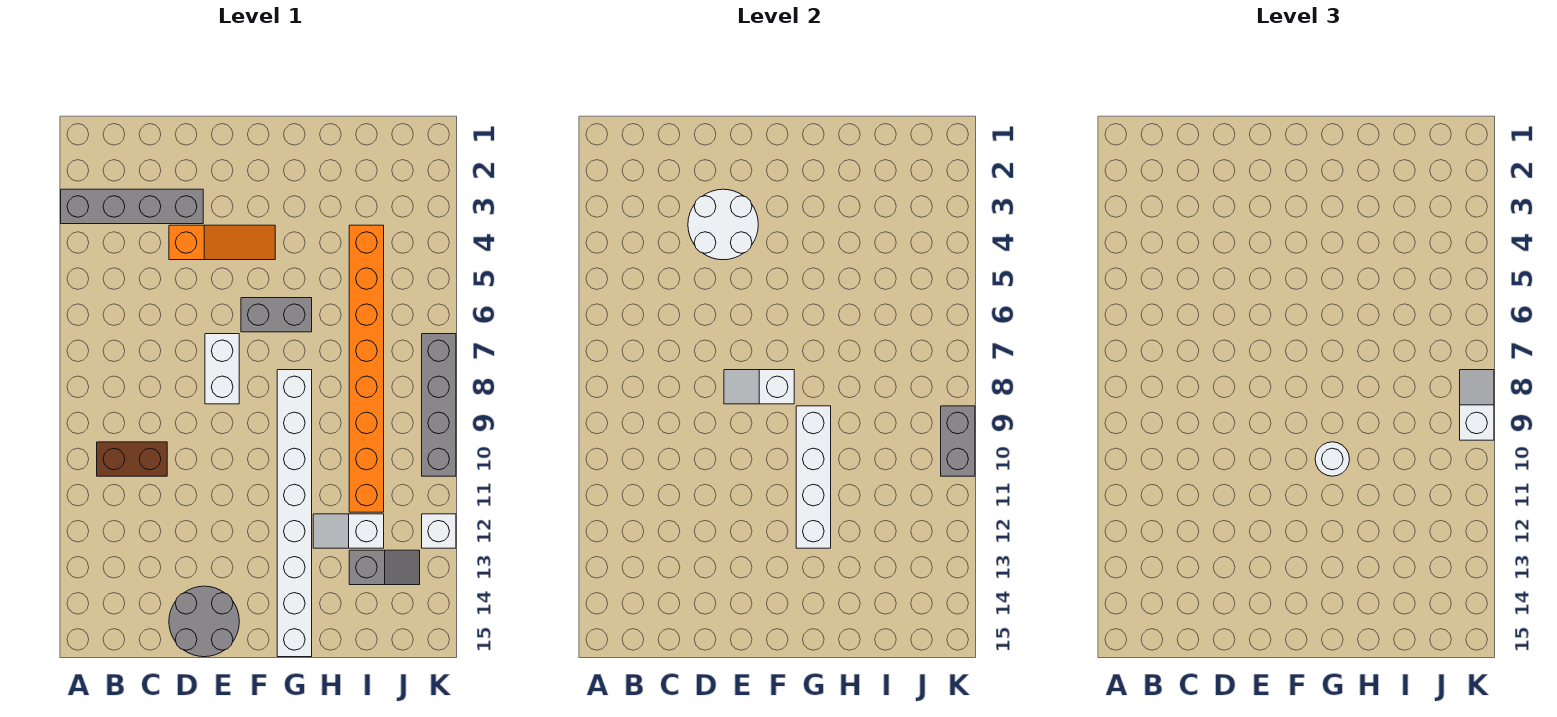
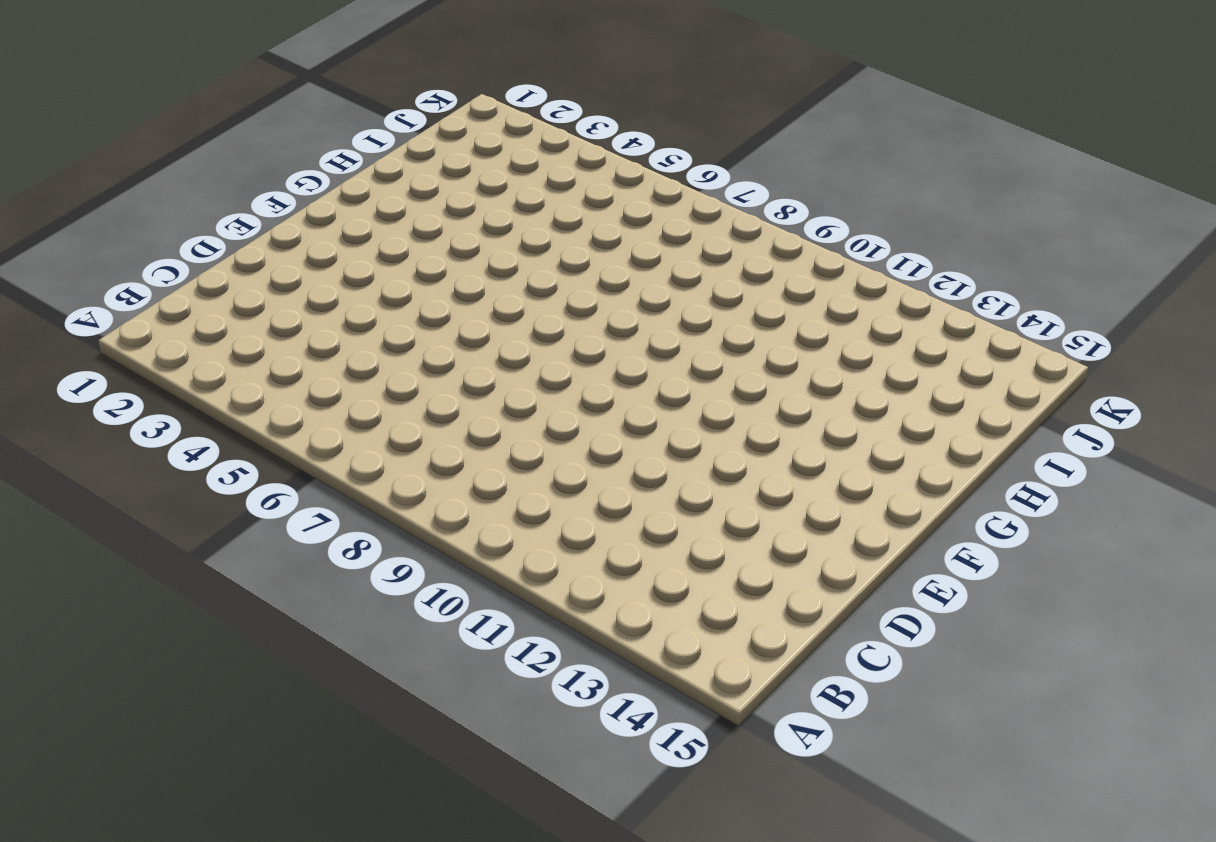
none -> grey 1x4 brick [61,189,203,224]
none -> brown 1x2 brick [97,442,167,476]
none -> orange 1x3 slope [169,225,275,260]

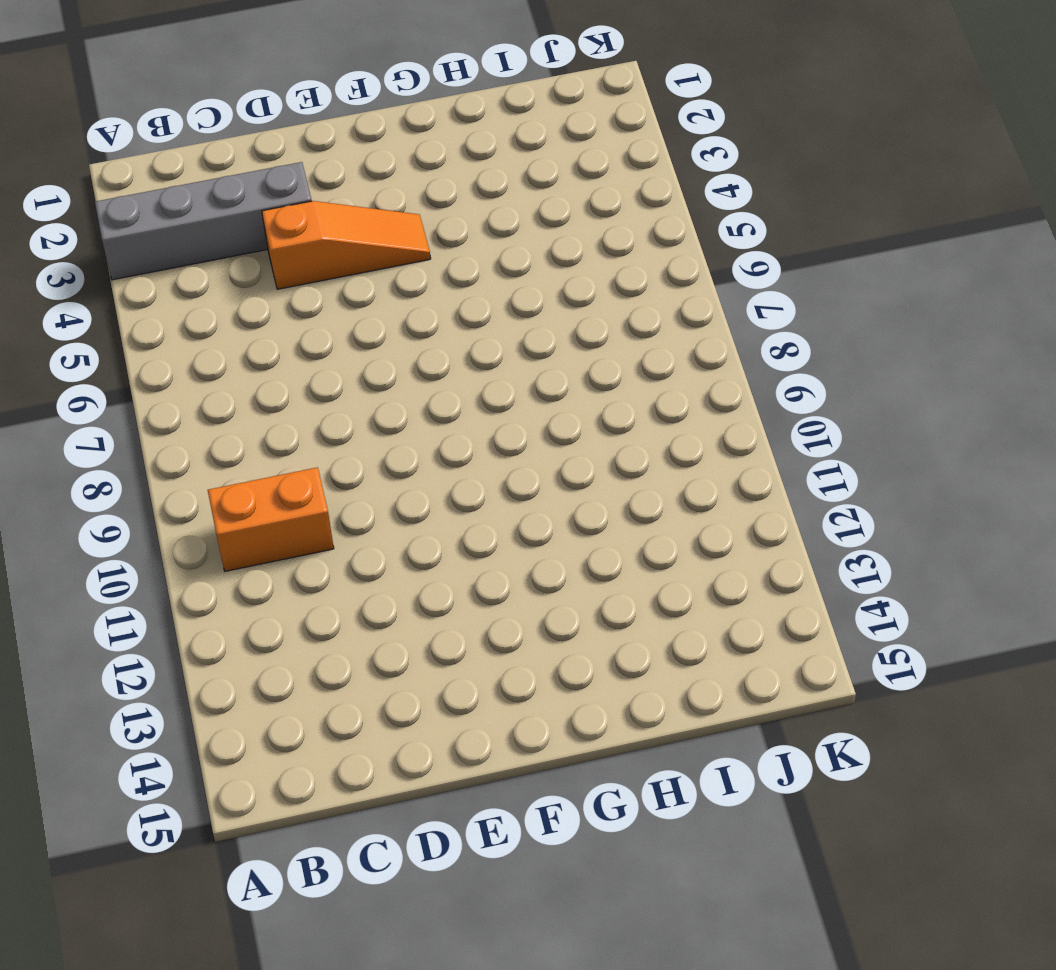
orange 1x2 brick [208,467,334,571] -> brown 1x2 brick [97,442,167,476]
none -> grey 2x2 round brick [169,586,239,657]
none -> white 1x2 brick [205,334,239,404]
none -> grey 1x2 brick [241,298,312,332]

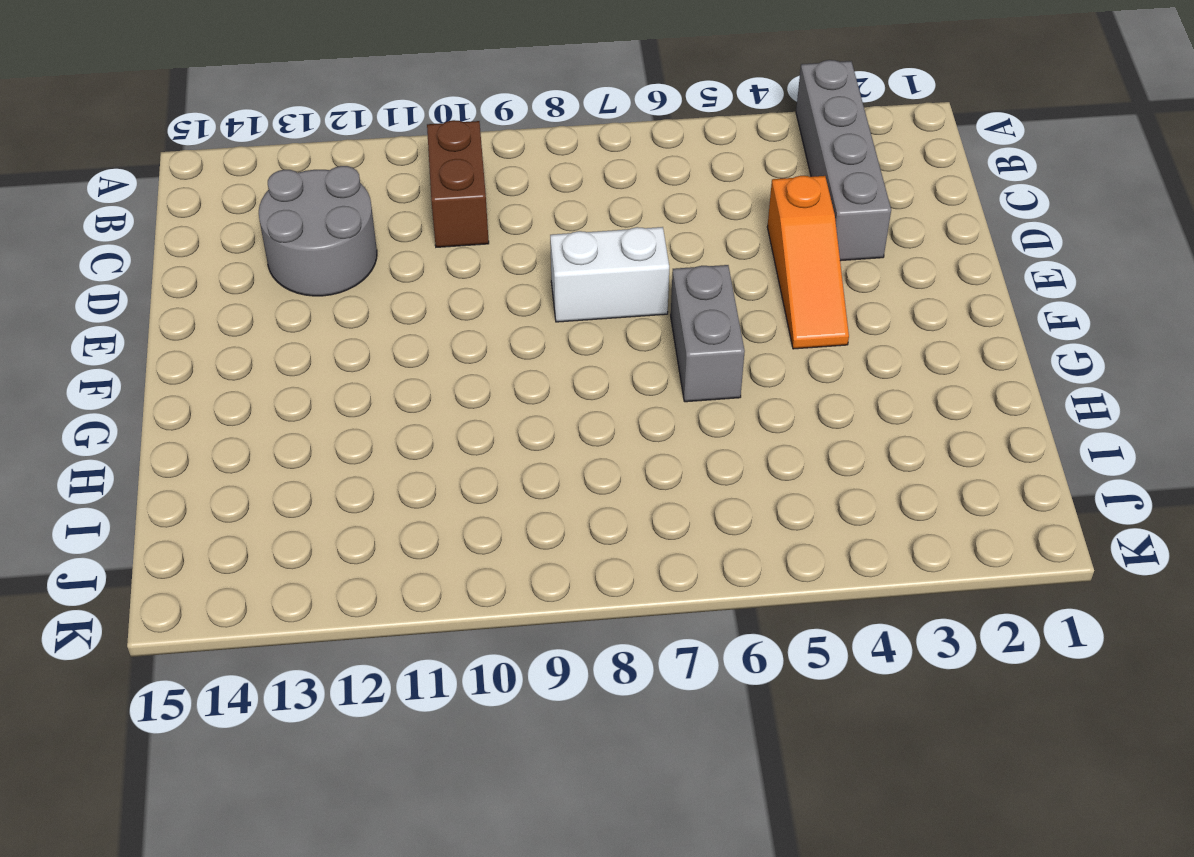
grey 2x2 round brick [259,166,377,296] -> grey 2x2 round brick moved to [169,586,239,657]
none -> white 1x8 brick [277,370,312,657]
none -> white 1x2 slope [313,514,384,548]
none -> orange 1x8 brick [349,225,384,512]

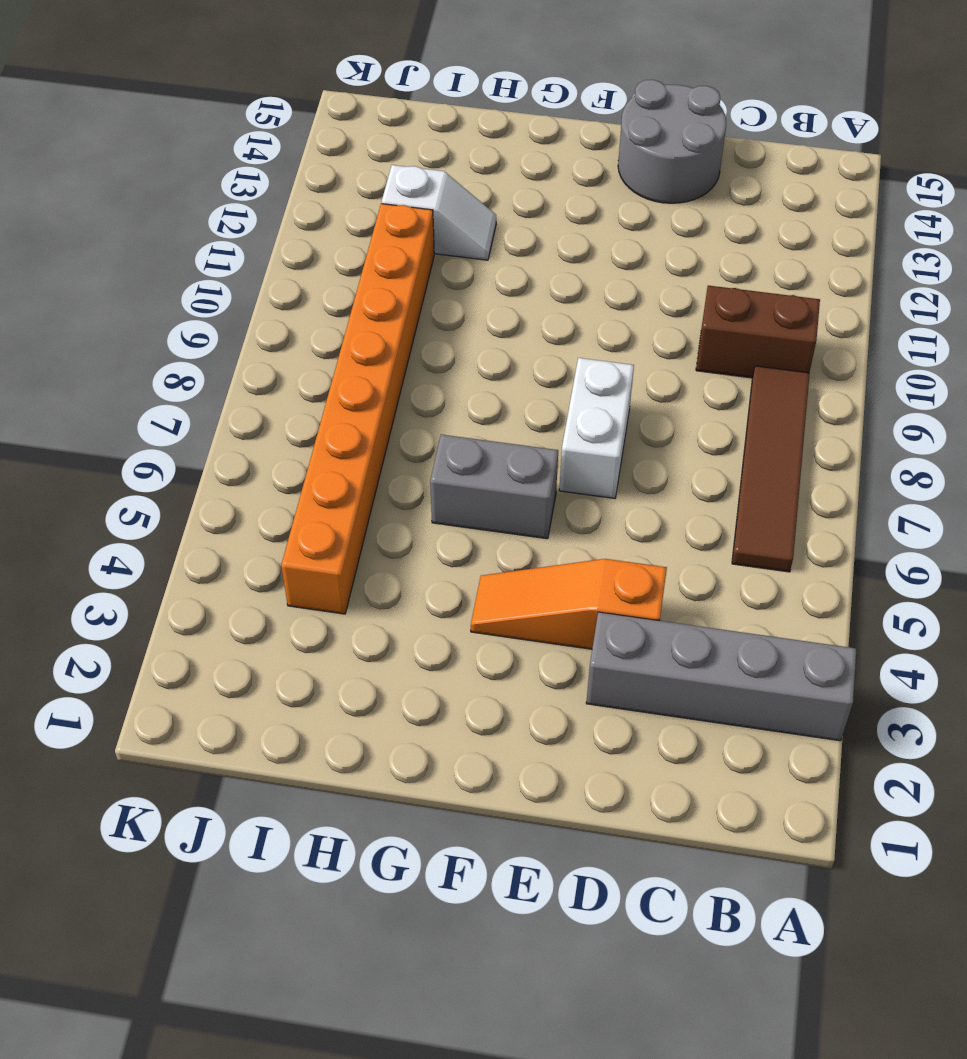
brown 1x4 tile [732,366,810,572] -> none
none -> white 1x8 brick [277,370,312,657]
none -> grey 1x2 slope [349,550,420,585]
none -> grey 1x4 brick [422,334,456,476]

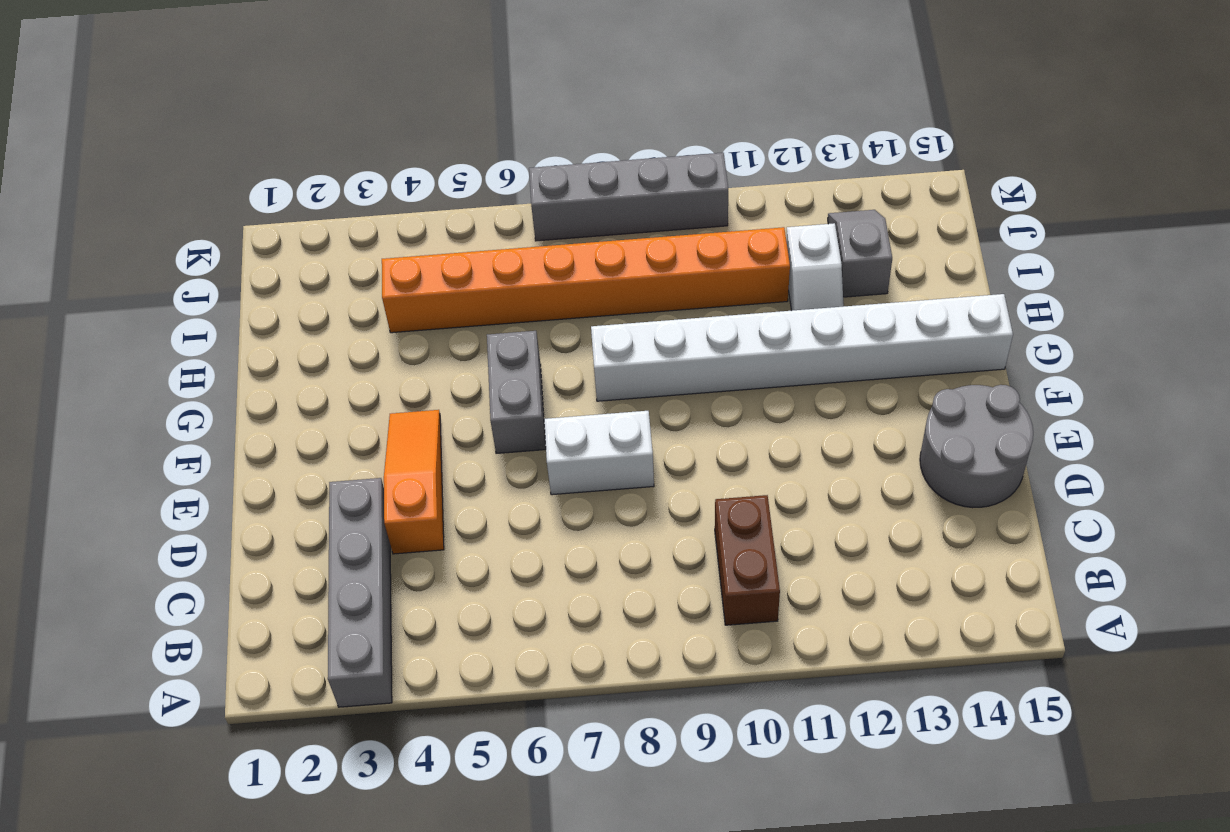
none -> white 1x1 brick [422,514,456,548]
none -> white 2x2 round brick [688,189,758,260]
none -> white 1x2 slope [724,370,794,404]

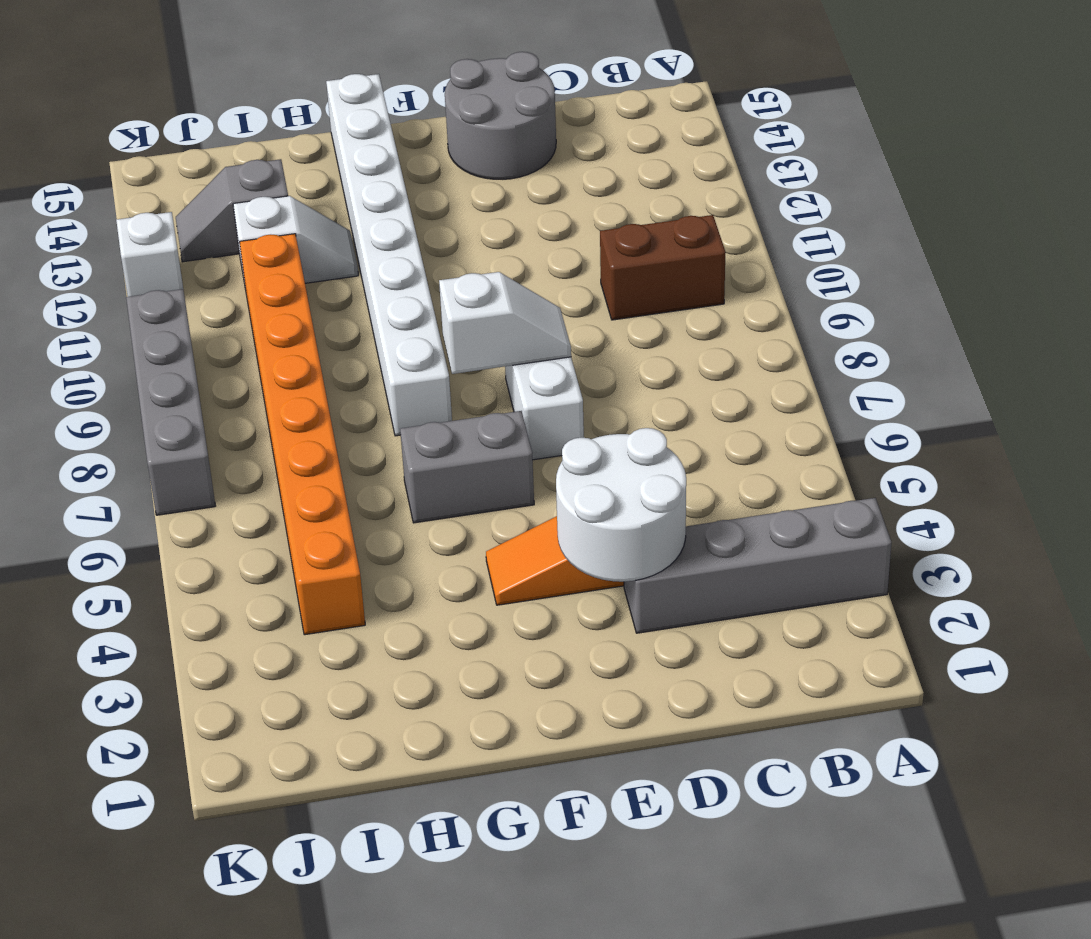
none -> white 1x4 brick [796,406,831,548]
none -> grey 1x2 brick [941,406,975,476]
none -> white 1x1 round brick [1315,442,1350,476]

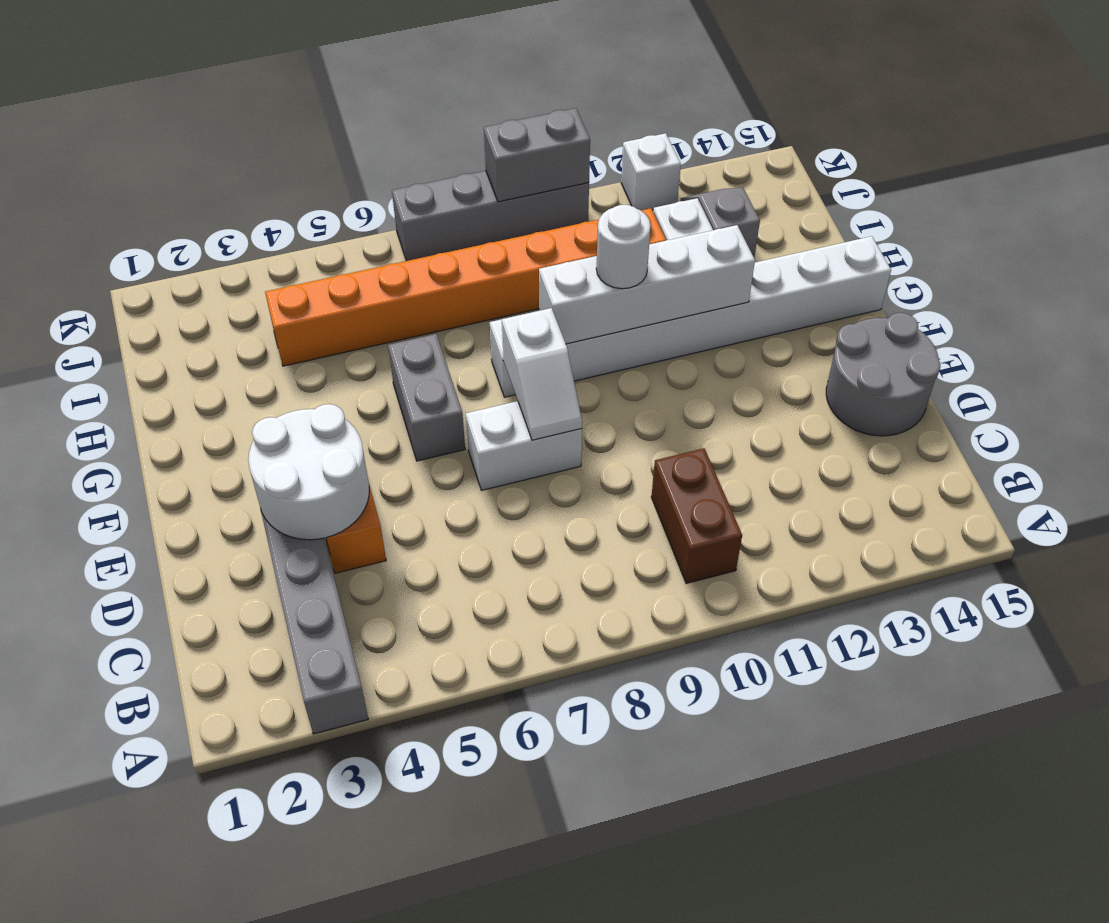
none -> white 1x2 slope [1460,370,1494,440]

